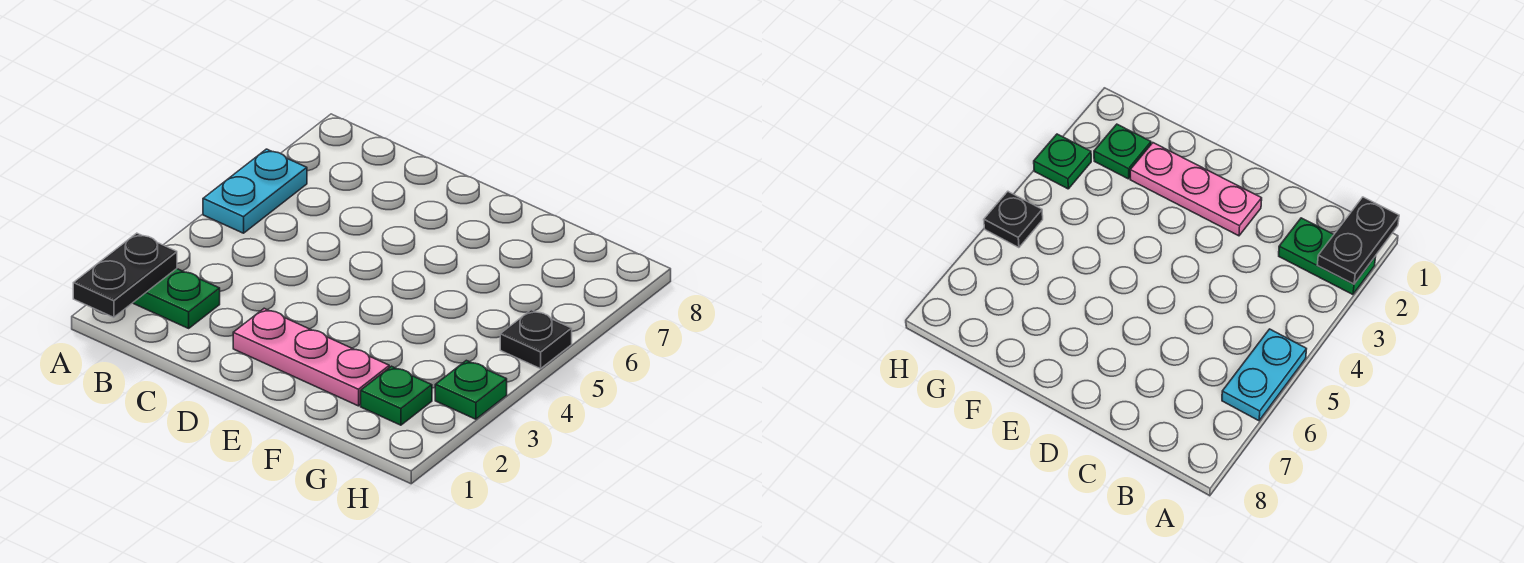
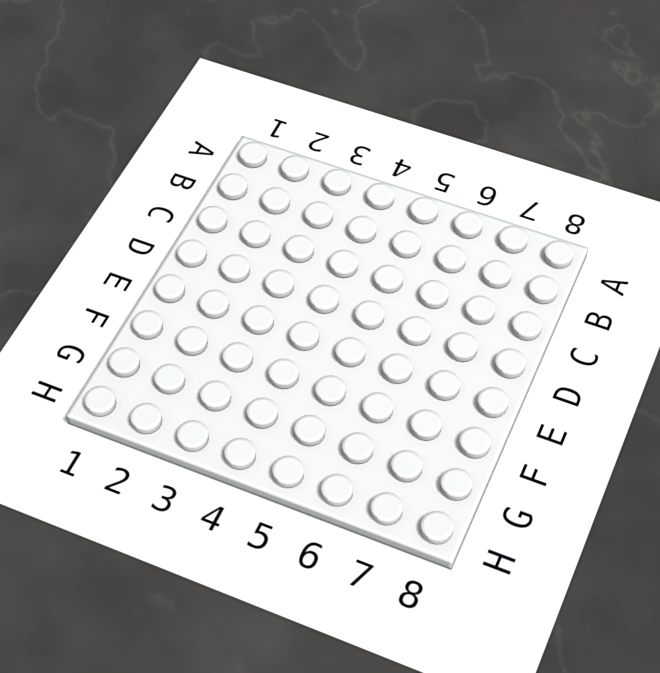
none -> green 1x2 plate [133,269,220,328]
none -> cyan 1x2 plate [203,149,307,233]

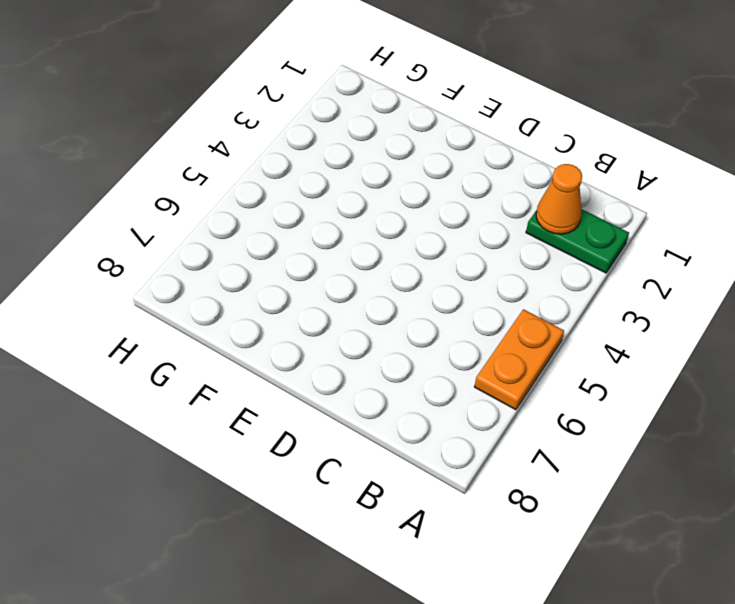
orange 1x2 plate [474,309,564,410] -> cyan 1x2 plate [203,149,307,233]
orange 1x1 cone [536,164,582,234] -> none
none -> pink 1x3 plate [233,308,389,406]
none -> green 1x1 plate [361,366,432,425]

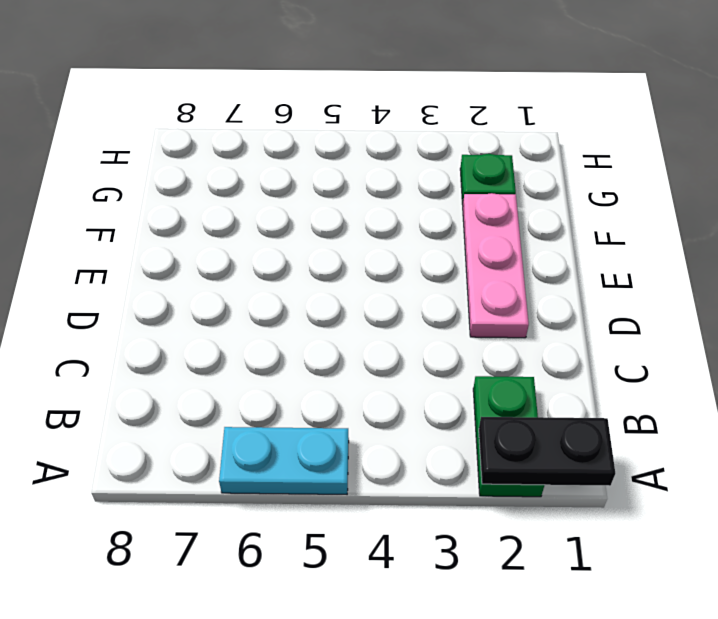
none -> green 1x1 plate [435,360,507,419]
none -> black 1x1 plate [500,310,572,369]

